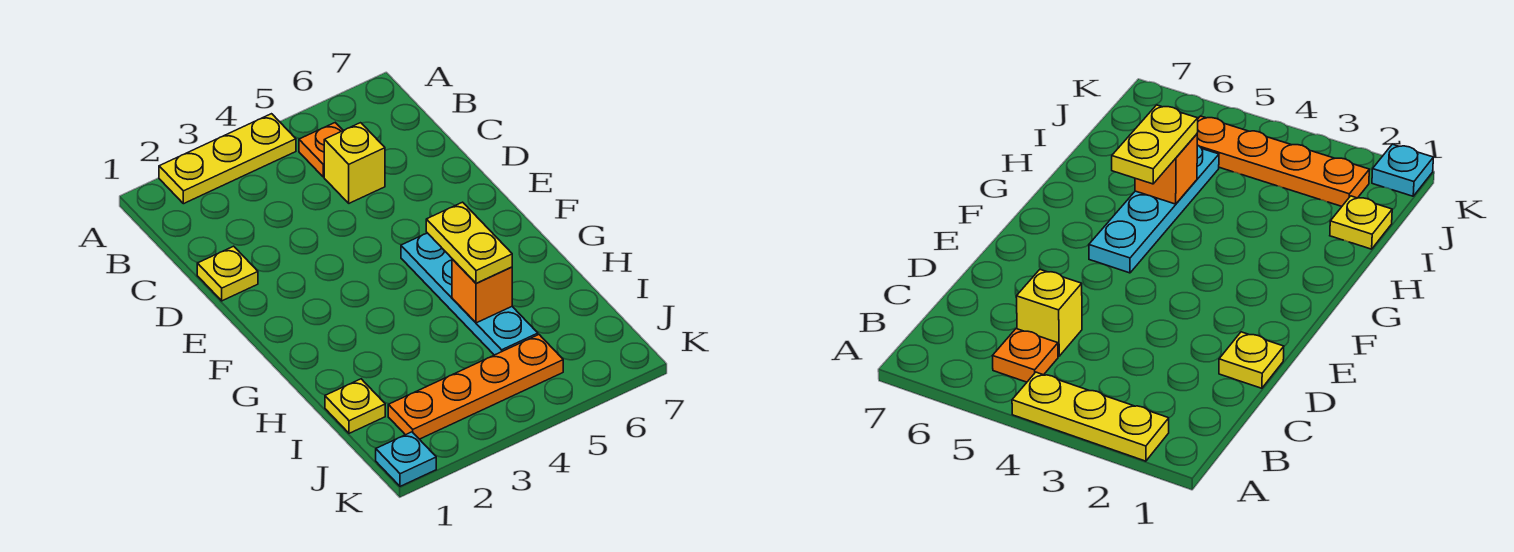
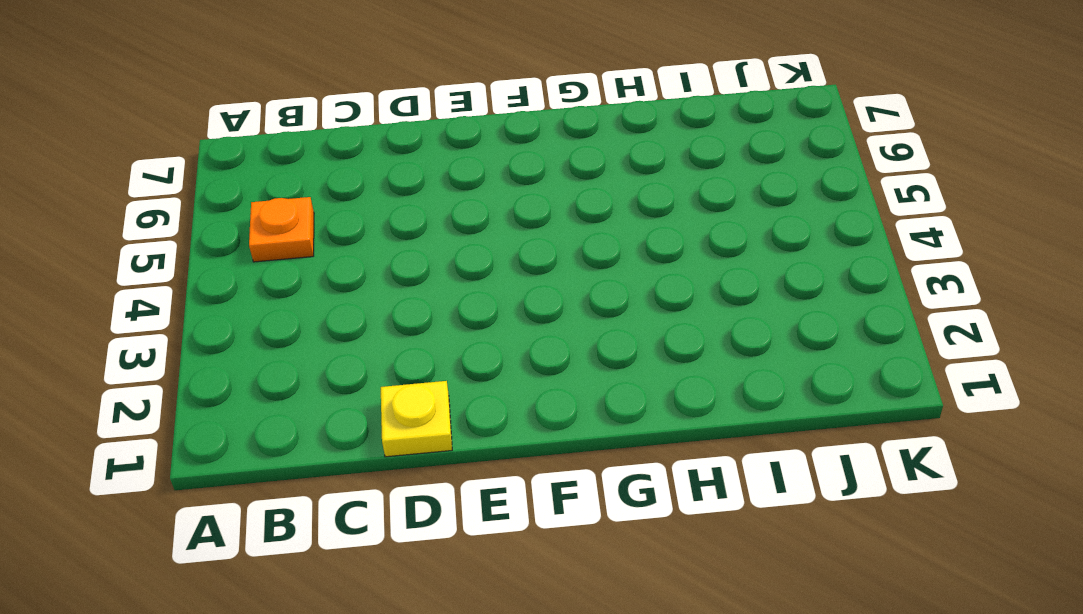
none -> yellow 1x3 plate [159,114,296,204]
none -> yellow 1x1 brick [324,123,385,203]

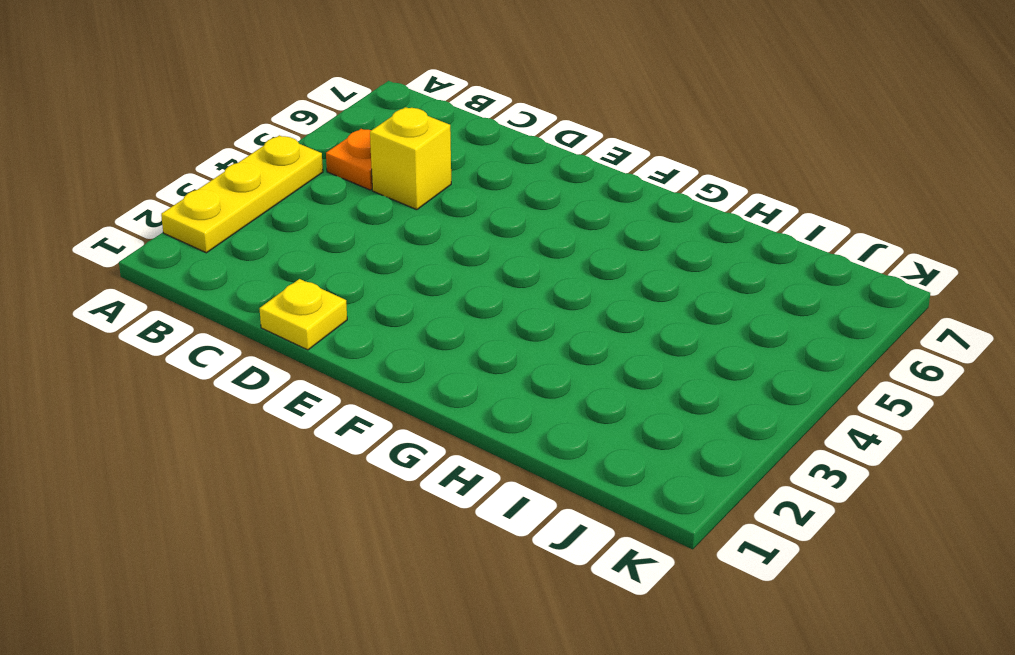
none -> cyan 1x4 plate [401,233,538,355]
none -> yellow 1x1 plate [325,379,385,433]

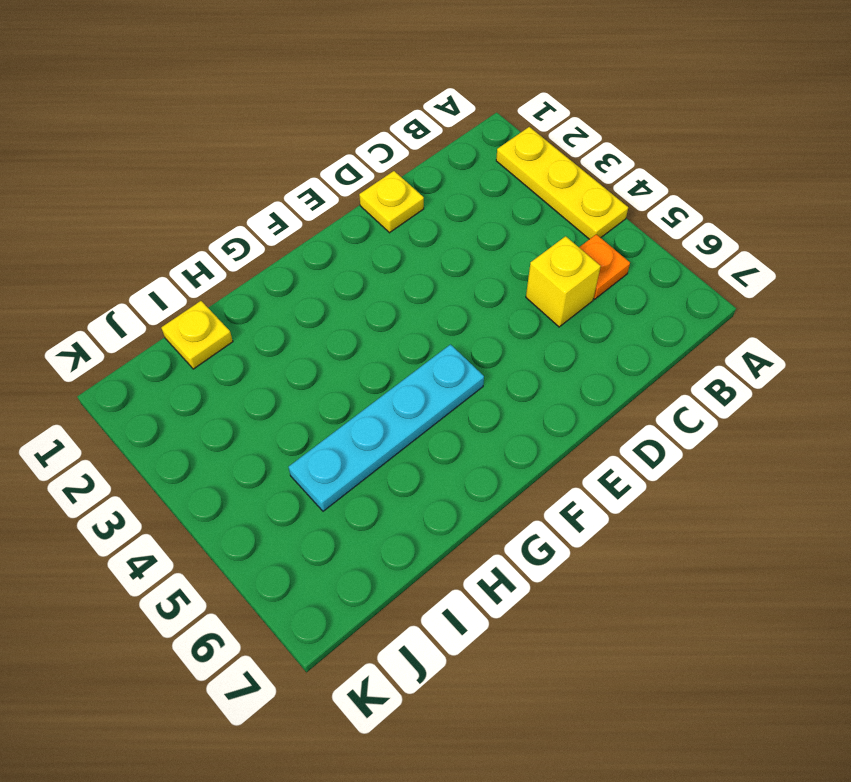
none -> orange 1x4 plate [388,335,563,439]
none -> cyan 1x1 plate [376,432,436,486]

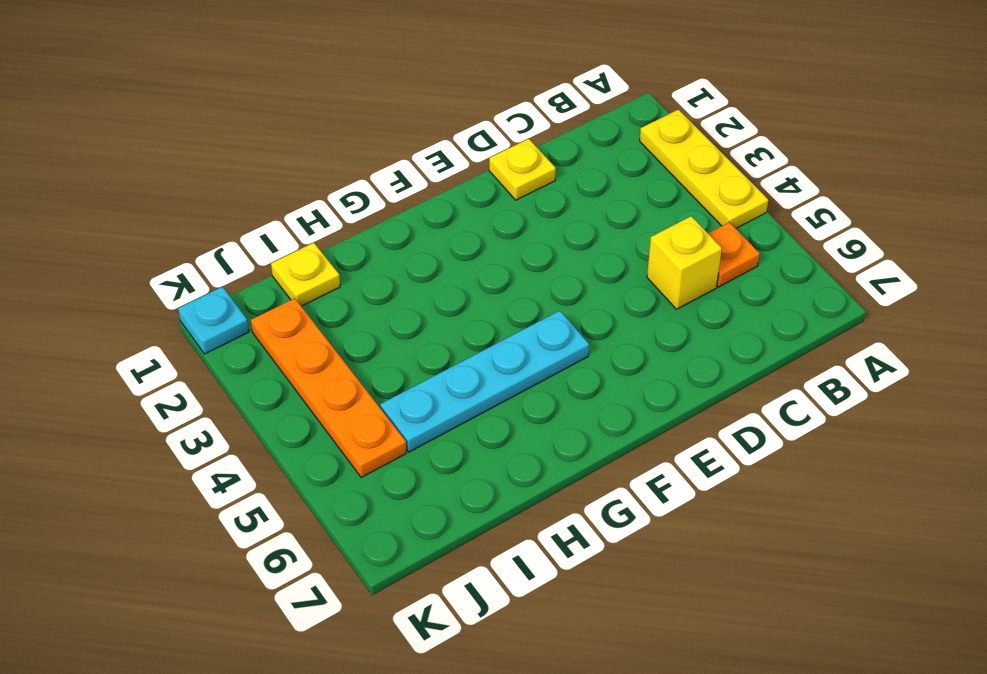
none -> orange 1x1 brick [452,259,512,323]
none -> yellow 1x2 plate [426,202,512,284]

